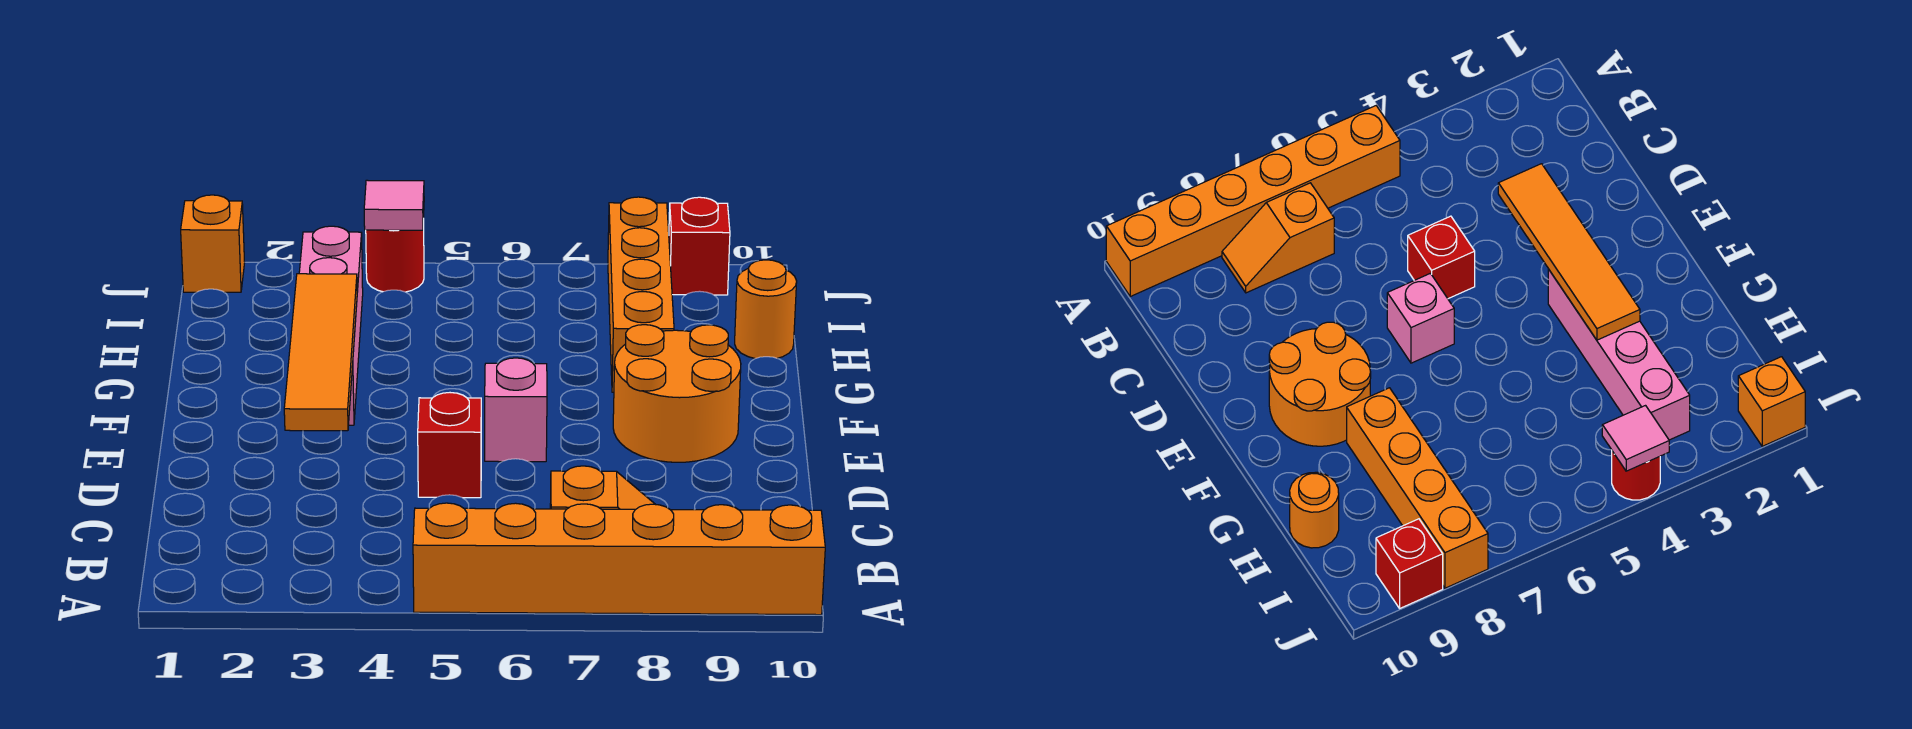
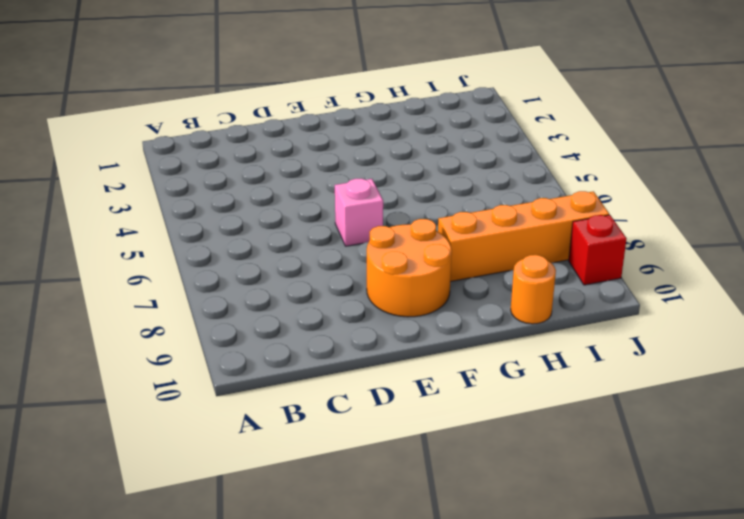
none -> orange 1x6 brick [413,503,825,615]
none -> orange 1x2 slope [550,466,654,509]
none -> red 1x1 brick [418,393,481,498]

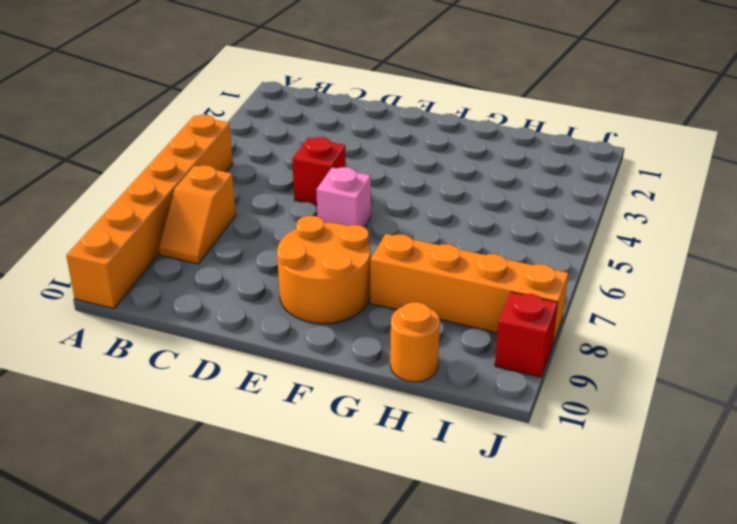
none -> pink 1x4 brick [299,226,363,425]
none -> orange 1x1 brick [181,195,245,292]
none -> red 1x1 round brick [366,218,424,292]

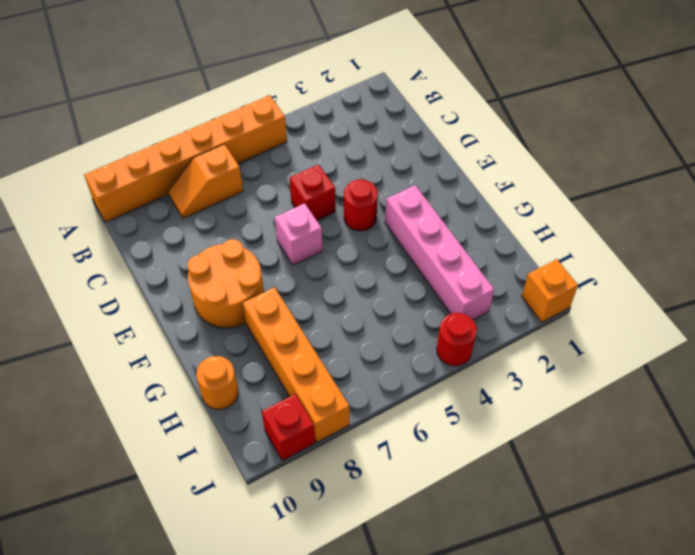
red 1x1 round brick [344,180,378,231] -> none
none -> orange 1x4 tile [284,274,357,431]
none -> pink 1x1 tile [364,180,424,230]

